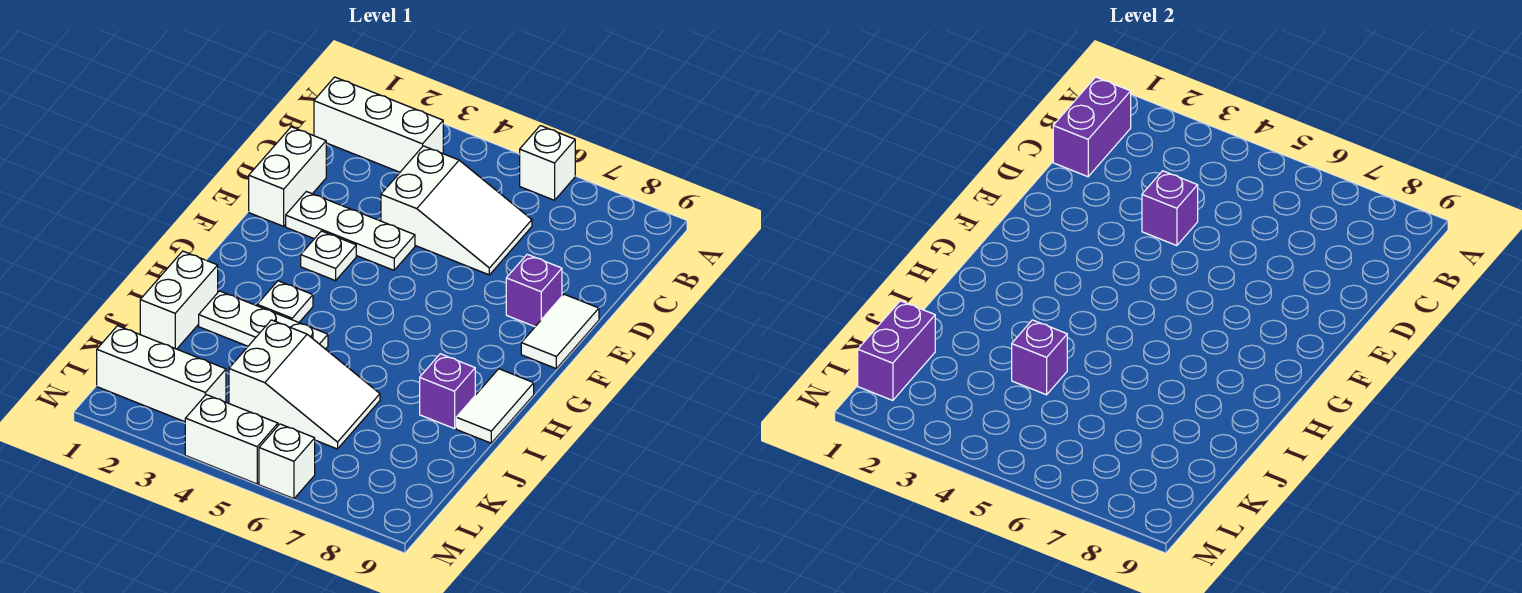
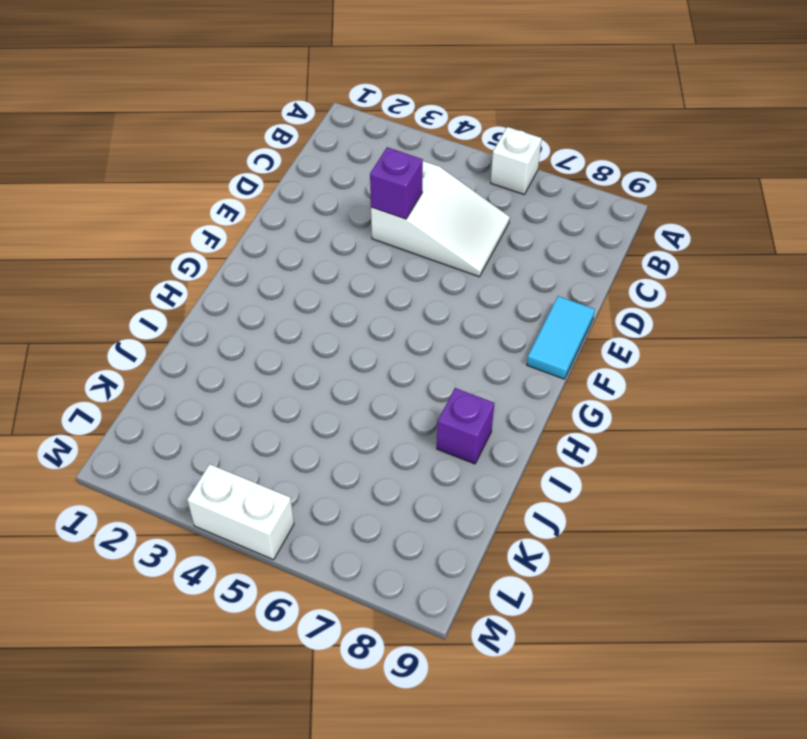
cyan 1x2 tile [527,296,595,379] -> white 1x2 tile [521,294,599,368]
none -> white 1x3 brick [314,77,443,172]
none -> white 1x2 brick [249,127,326,226]
none -> white 1x3 plate [286,192,415,270]

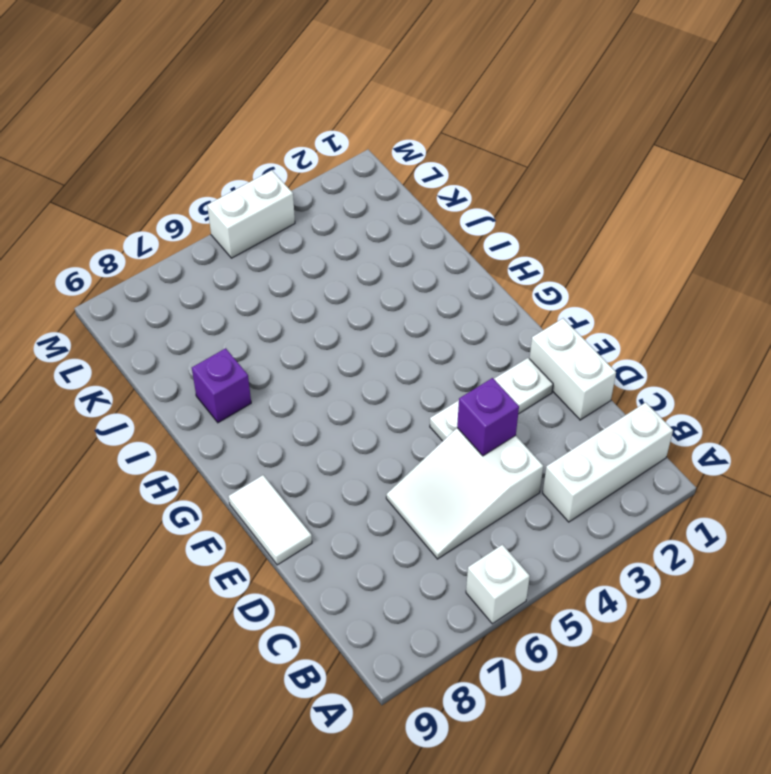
none -> purple 1x1 brick [506,254,562,327]
none -> white 1x1 plate [301,231,356,281]
none -> white 1x1 plate [257,281,313,322]

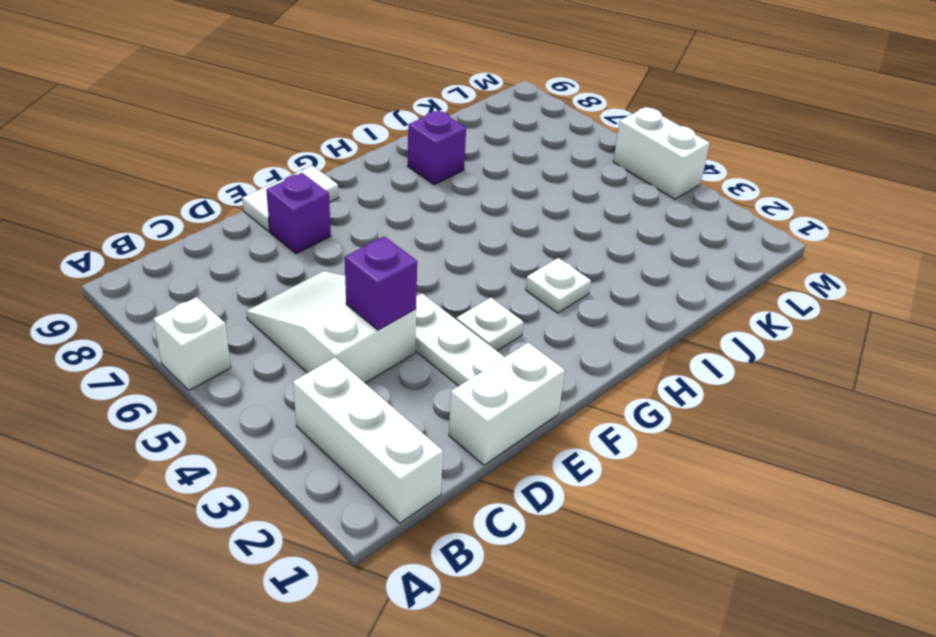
none -> white 1x2 tile [456,369,534,443]
none -> white 1x2 brick [140,251,218,349]
none -> white 1x3 plate [199,291,328,349]

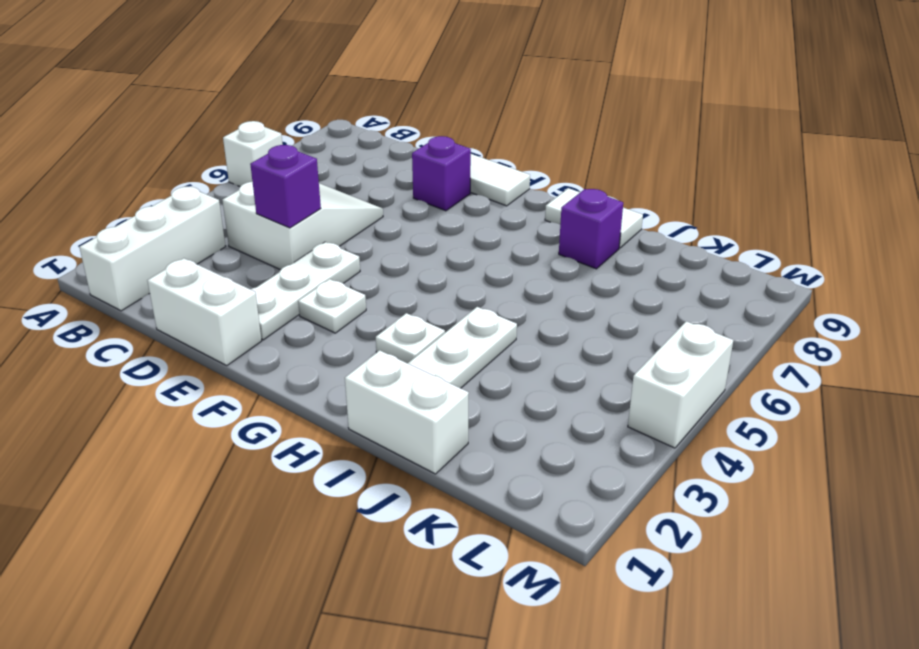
none -> white 2x3 slope [229,320,380,449]
none -> white 1x3 brick [97,326,226,422]
none -> white 1x1 brick [259,424,315,499]

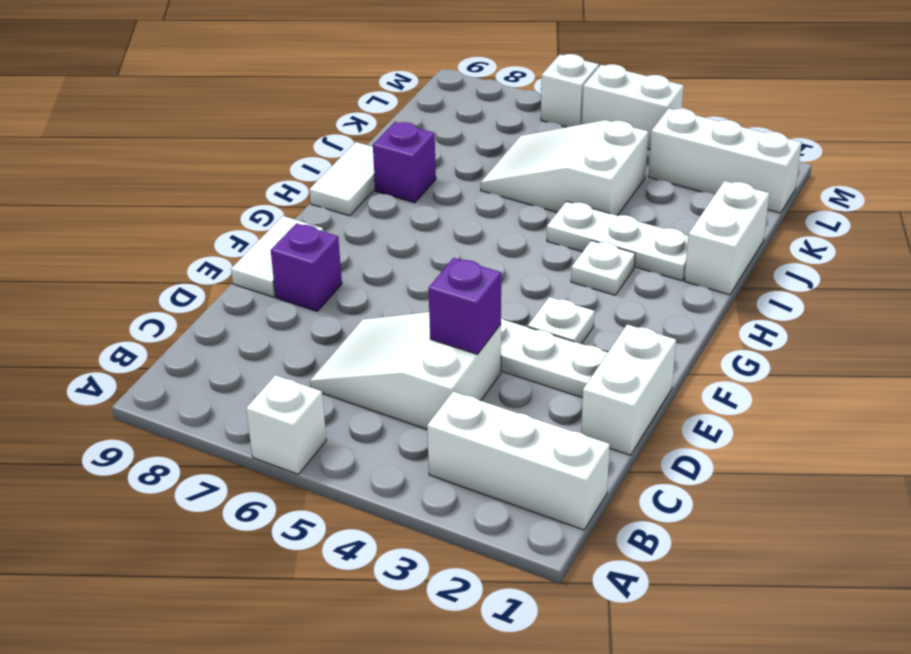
none -> purple 1x2 brick [1053,77,1131,177]
none -> purple 1x1 brick [1012,320,1067,395]
none -> purple 1x2 brick [858,301,935,401]

